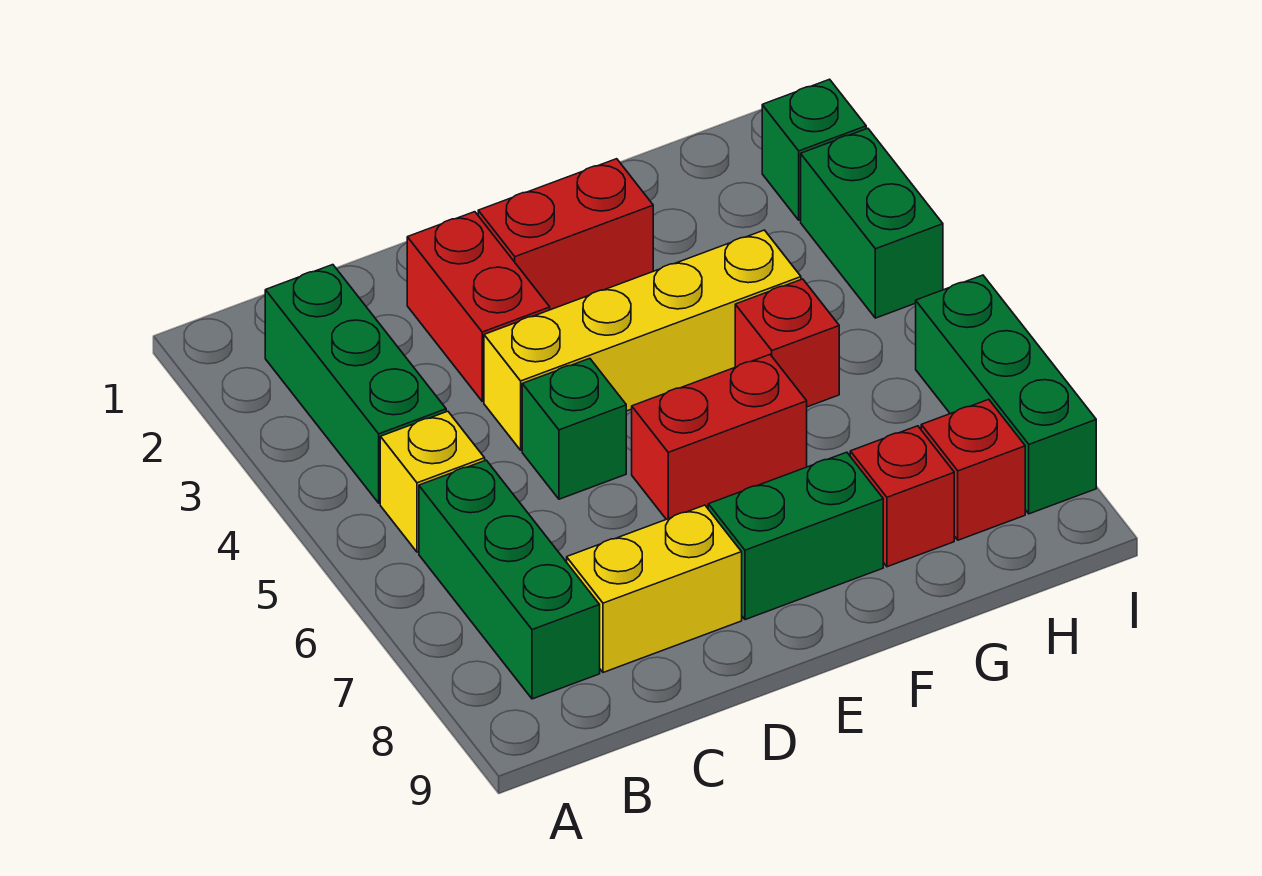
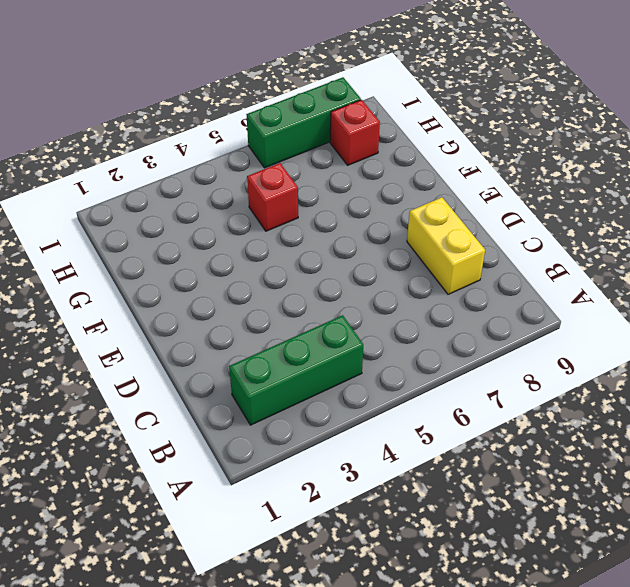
none -> yellow 1x1 brick [380,411,485,552]
none -> green 1x3 brick [419,460,600,699]
none -> red 1x2 brick [407,212,550,401]

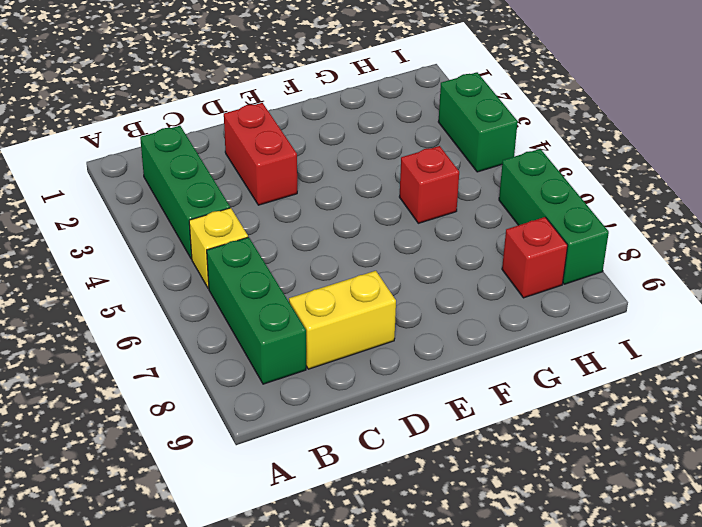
none -> yellow 1x4 brick [484,230,801,450]
none -> green 1x1 brick [522,358,626,499]
none -> red 1x2 brick [478,159,653,310]

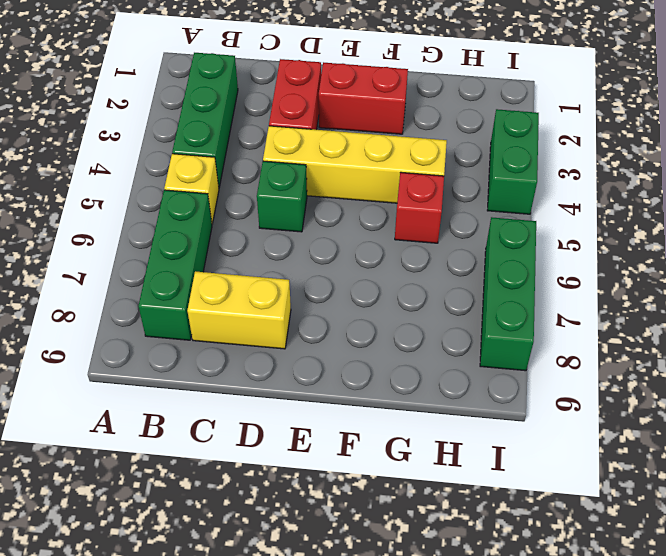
none -> red 1x2 brick [632,355,807,519]
none -> green 1x2 brick [708,452,883,620]
none -> red 1x1 brick [850,426,954,567]

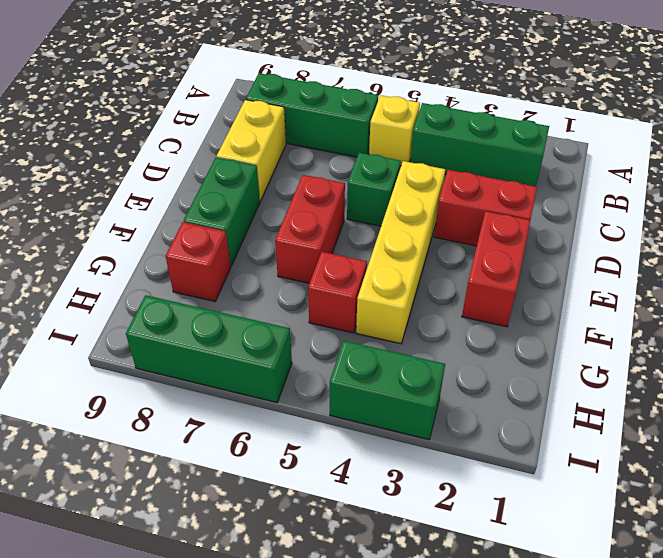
none -> red 1x1 brick [921,399,1025,540]
none -> green 1x1 brick [762,79,866,220]

